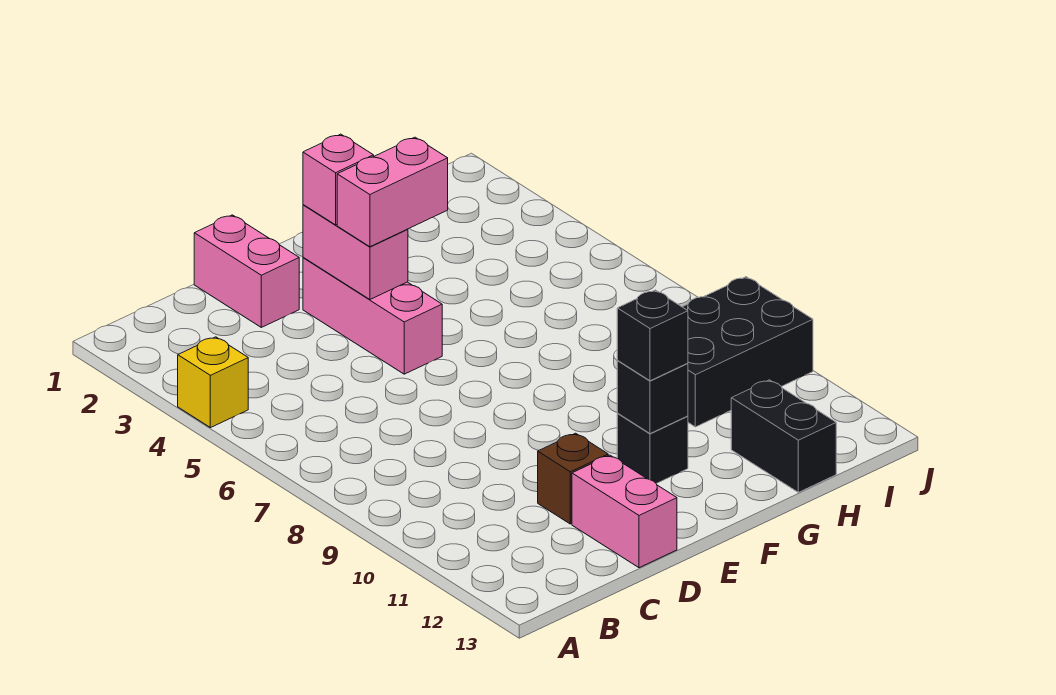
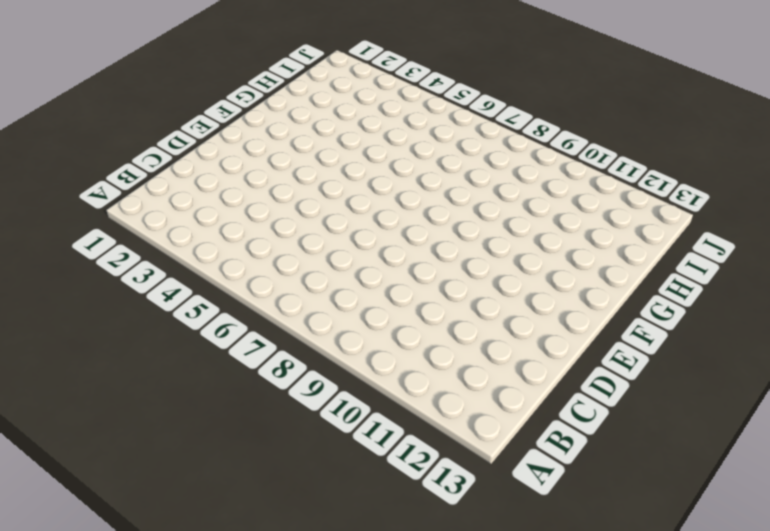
none -> yellow 1x1 brick [178,337,248,428]
none -> pink 1x2 brick [194,215,299,327]
none -> brown 1x1 brick [538,433,608,524]

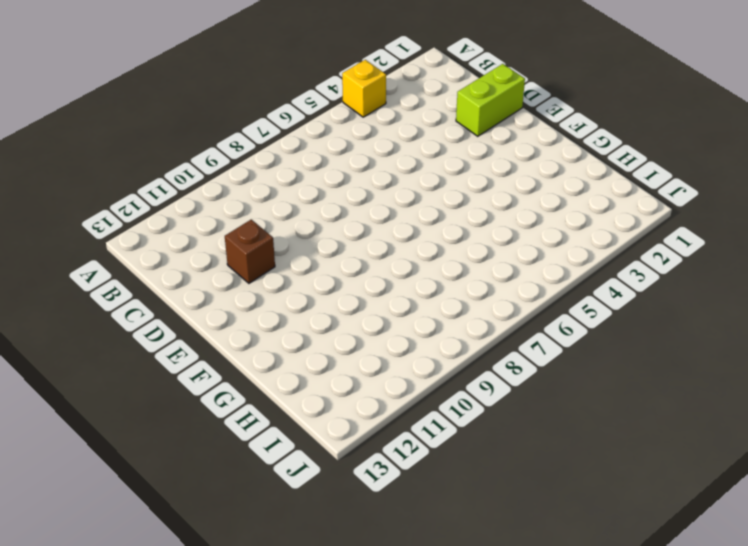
lime 1x2 brick [456,64,525,136] -> pink 1x2 brick [194,215,299,327]
none -> pink 1x2 brick [572,455,677,568]
none -> pink 1x3 brick [303,257,442,374]
none -> black 1x1 brick [617,414,688,484]

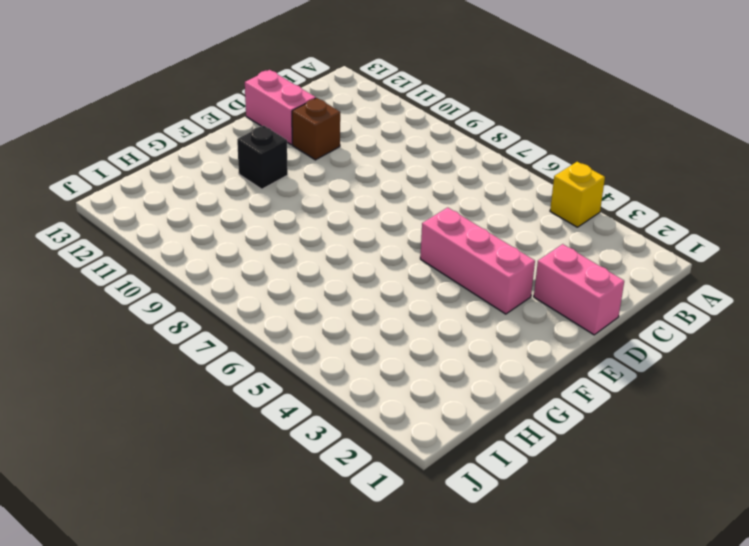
none -> black 2x3 brick [683,277,813,427]
none -> black 1x2 brick [731,380,836,492]
none -> pink 1x2 brick [303,205,408,299]

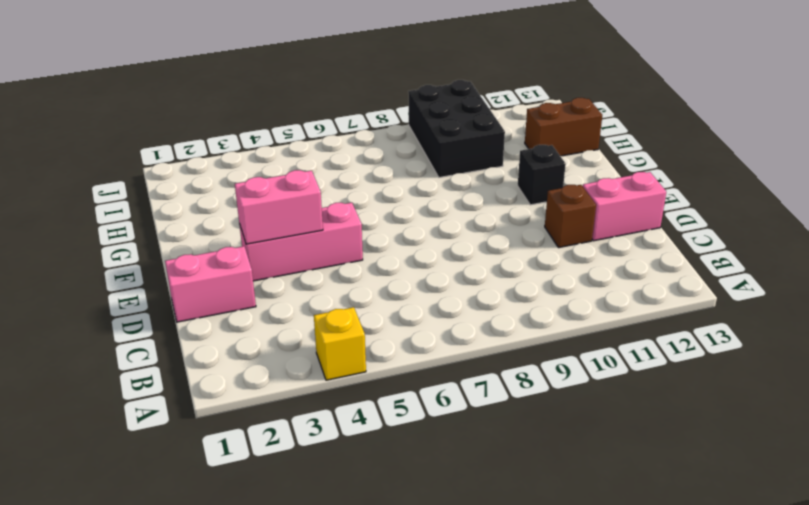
brown 1x2 brick [525,98,602,156] -> black 1x2 brick [731,380,836,492]
none -> black 1x1 brick [617,361,688,434]
none -> pink 1x1 brick [303,134,374,225]
none -> pink 1x2 brick [337,137,448,247]

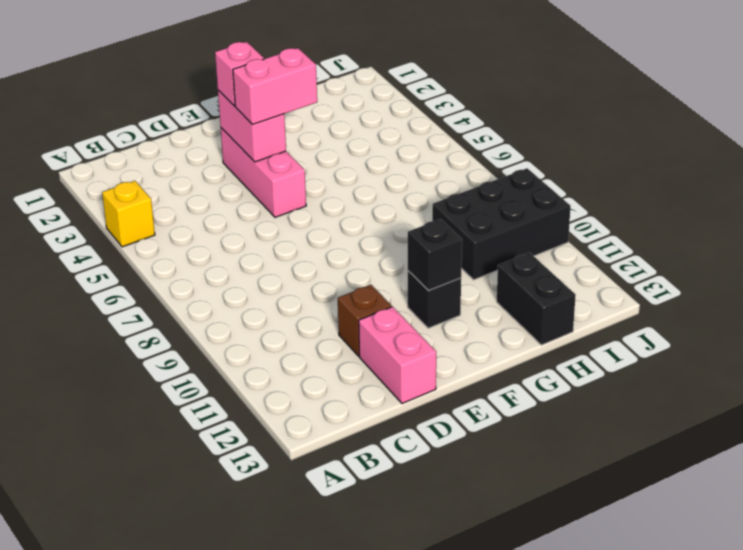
none -> pink 1x2 brick [194,215,299,327]
none -> black 1x1 brick [617,290,688,381]

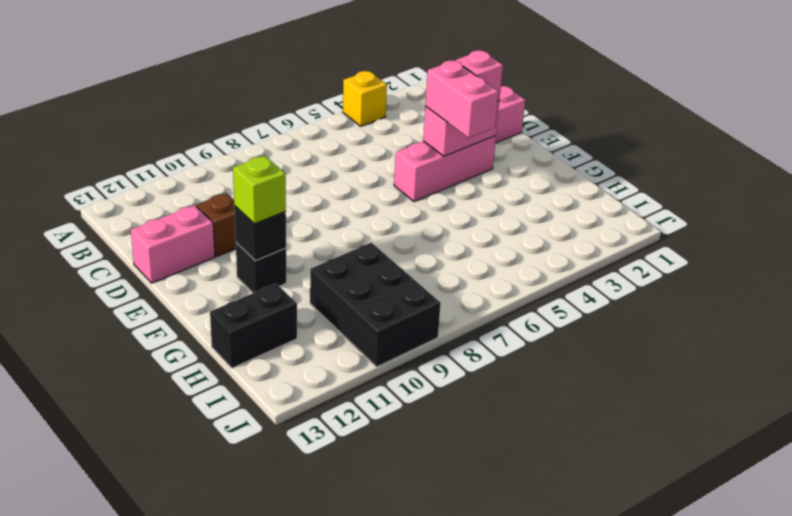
lime 1x1 brick [233,156,286,224] -> black 1x1 brick [617,290,688,381]

